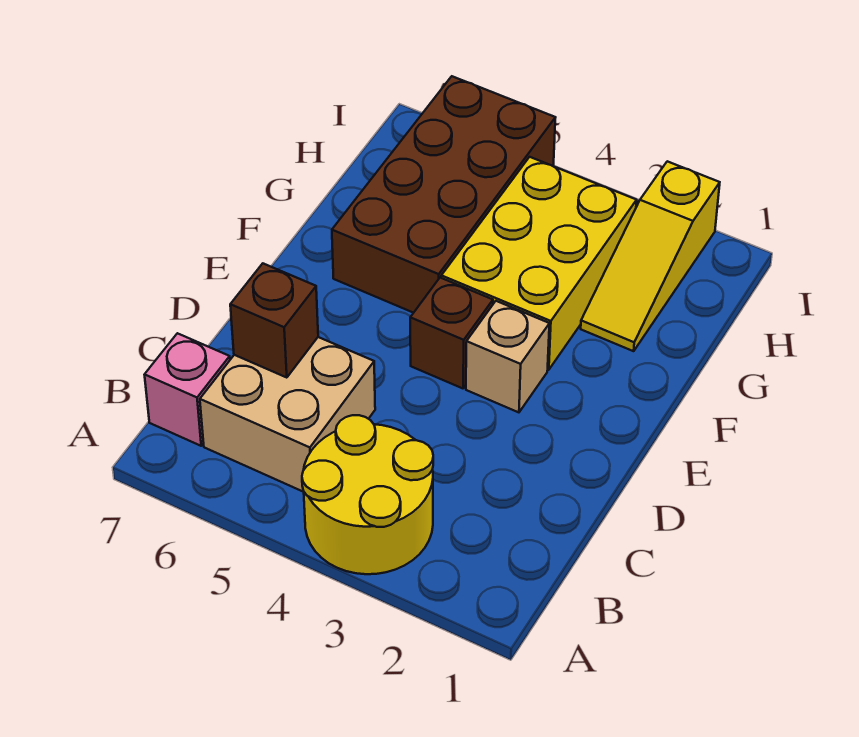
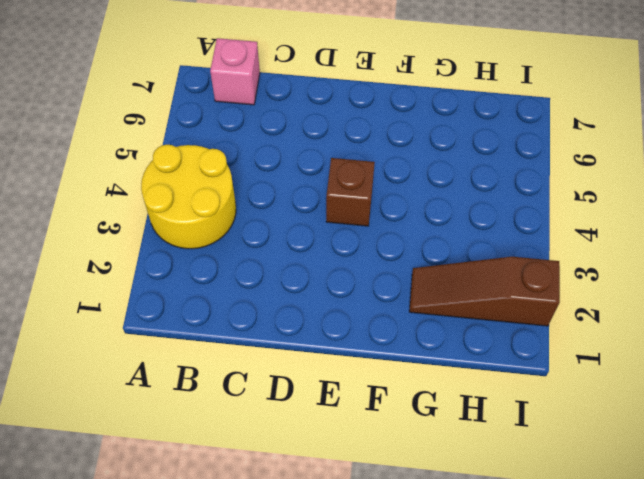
brown 1x3 slope [409,257,560,326] -> yellow 1x3 slope [581,161,720,351]
none -> tan 2x2 brick [200,337,375,492]
none -> tan 1x1 brick [466,301,549,412]

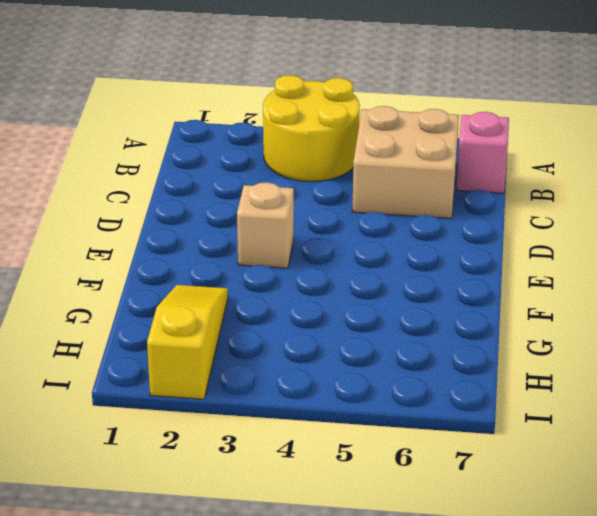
none -> brown 1x1 brick [410,278,493,388]
none -> yellow 2x3 brick [441,157,637,370]

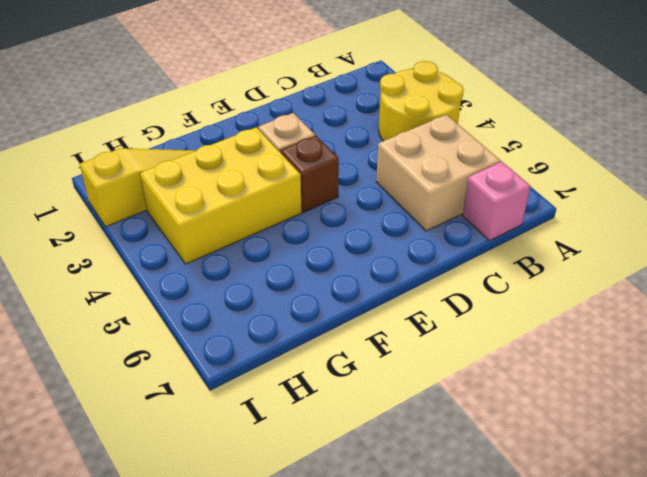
none -> brown 2x4 brick [332,76,556,313]
none -> brown 1x1 brick [230,264,318,378]

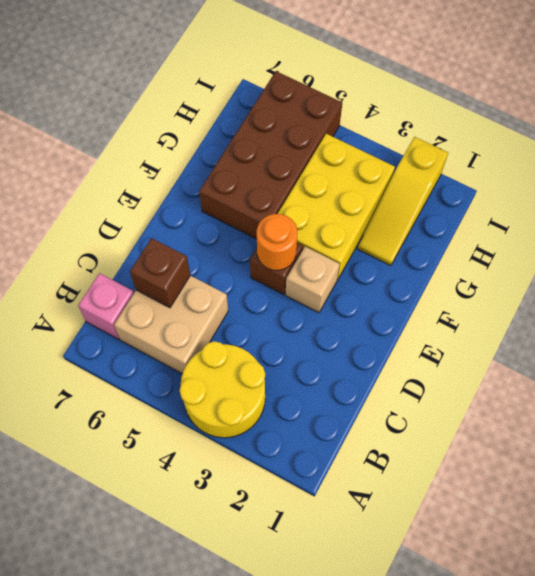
orange 1x1 round brick [257,214,297,270] -> none

